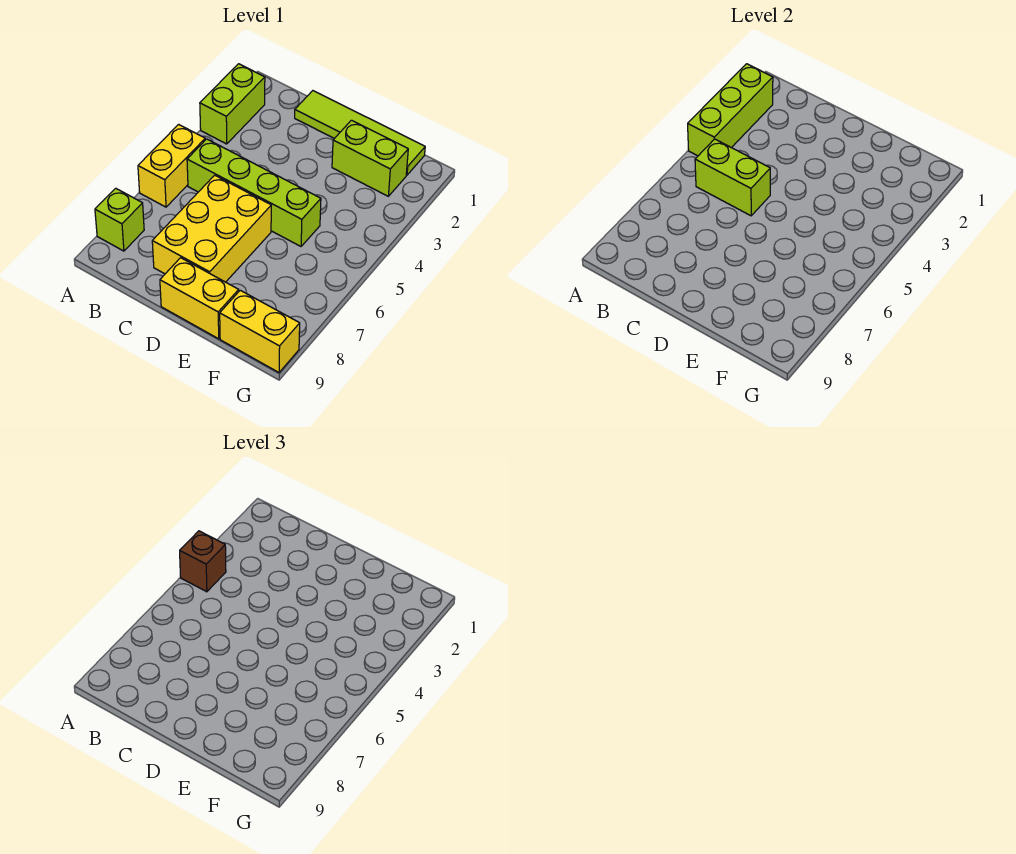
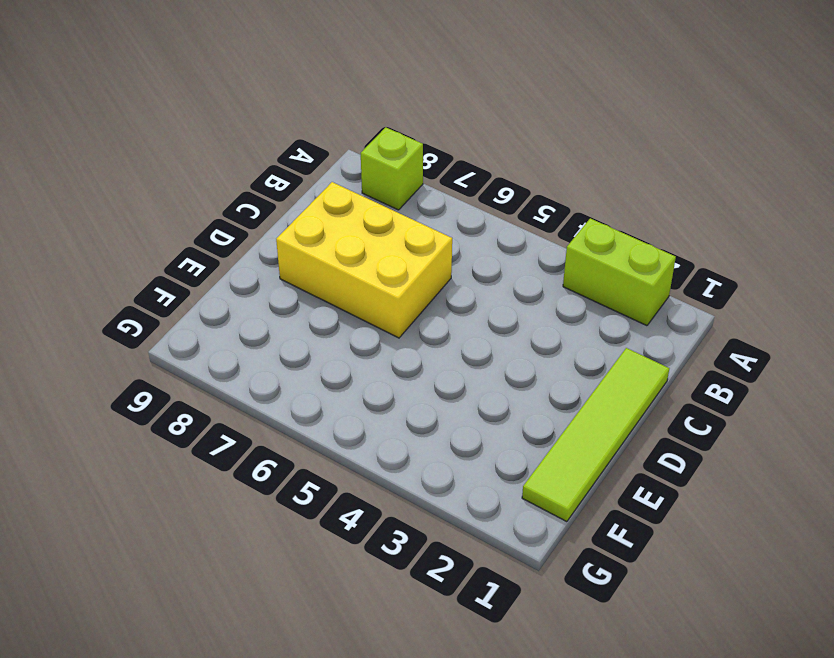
none -> yellow 1x2 brick [138,124,205,207]
none -> lime 1x4 brick [187,139,321,246]
none -> yellow 1x2 brick [160,258,239,339]

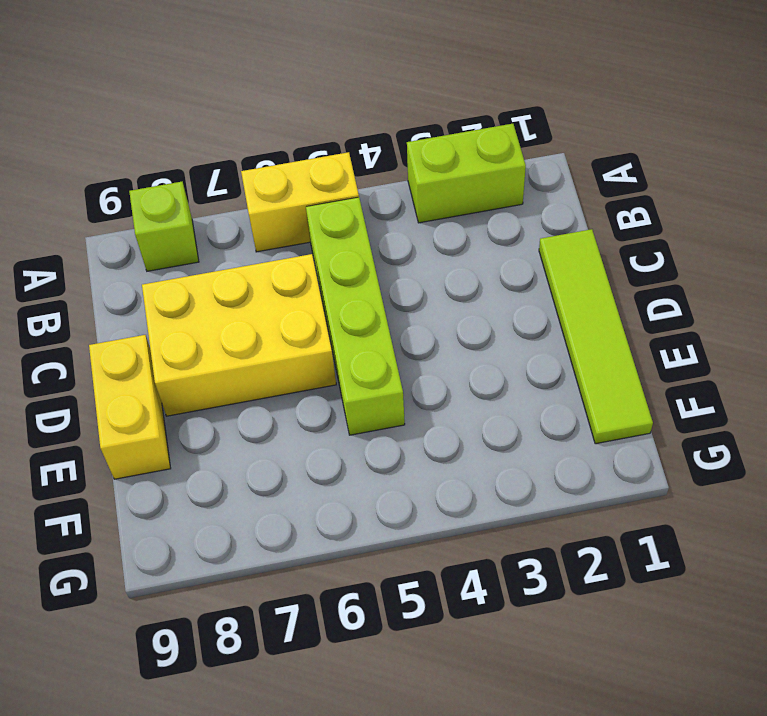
none -> lime 1x2 brick [332,120,408,196]
none -> yellow 1x2 brick [220,290,300,372]
none -> lime 1x3 brick [688,64,773,156]

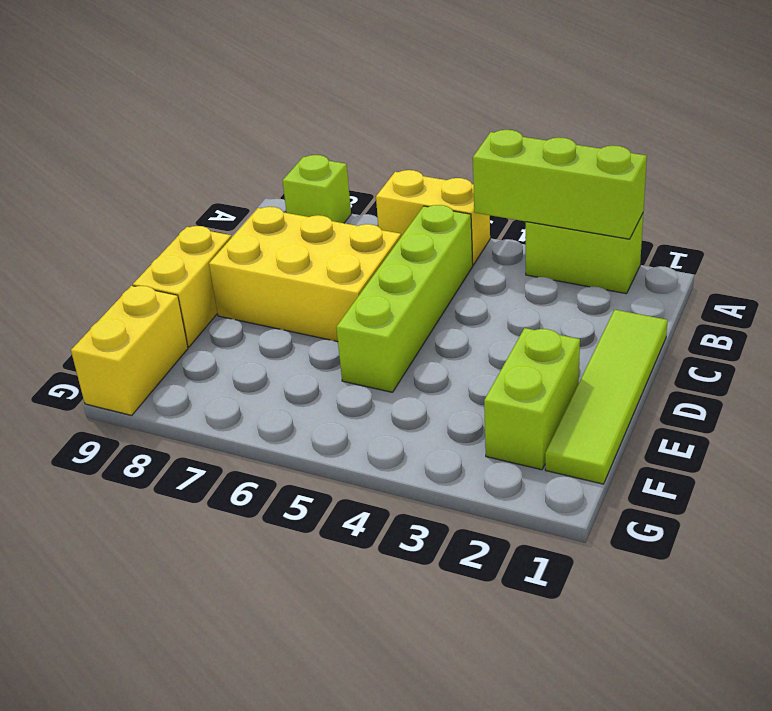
none -> lime 1x2 brick [695,139,770,216]
none -> brown 1x1 brick [180,531,226,592]

